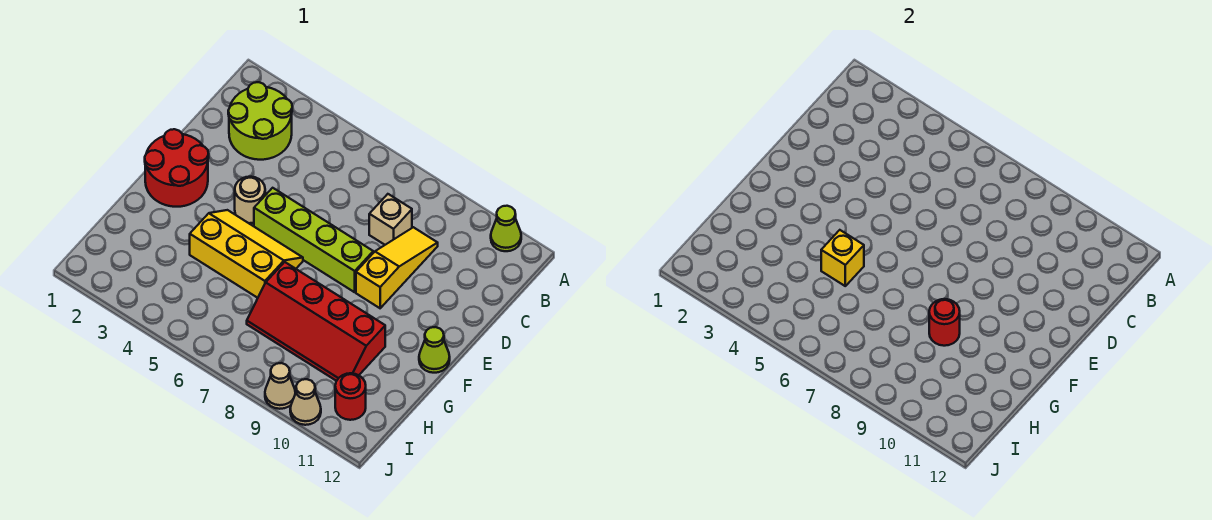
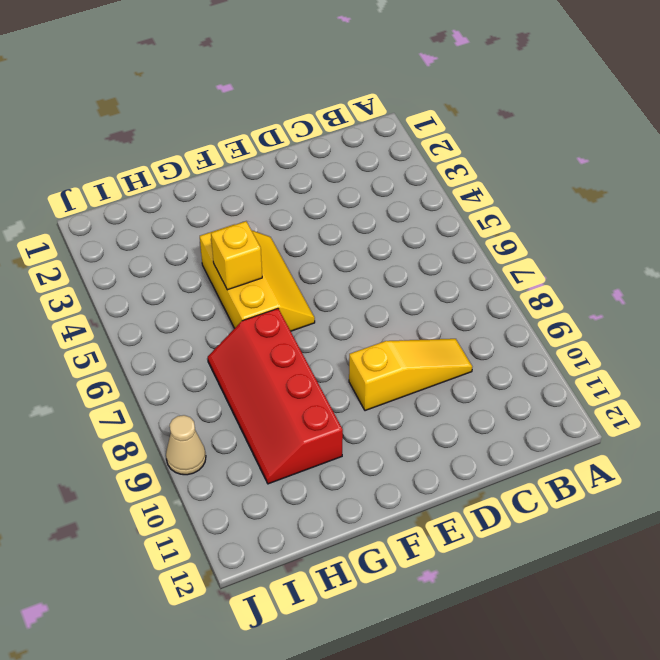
none -> lime 1x1 cone [491,206,521,251]
none -> lime 2x2 round brick [228,82,292,160]
none -> tan 1x1 brick [369,194,412,245]

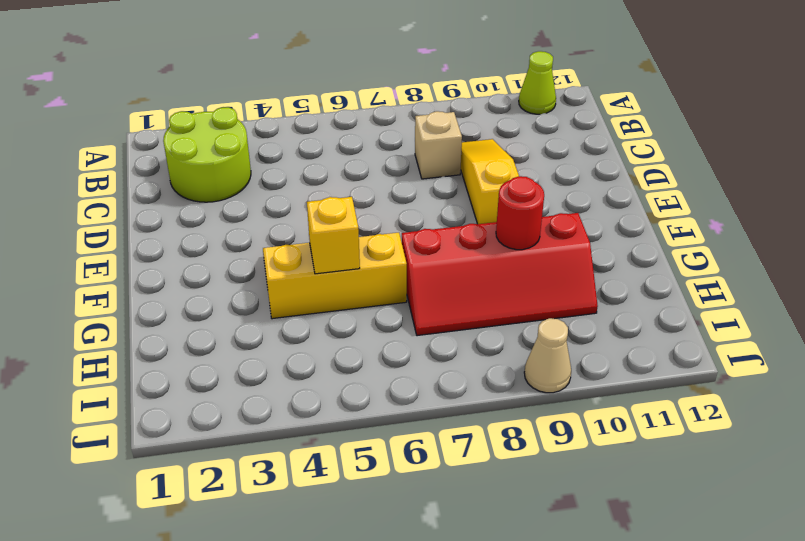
none -> red 2x2 round brick [145,129,209,207]
none -> tan 1x1 round brick [235,177,265,223]
none -> lime 1x4 brick [254,188,373,292]

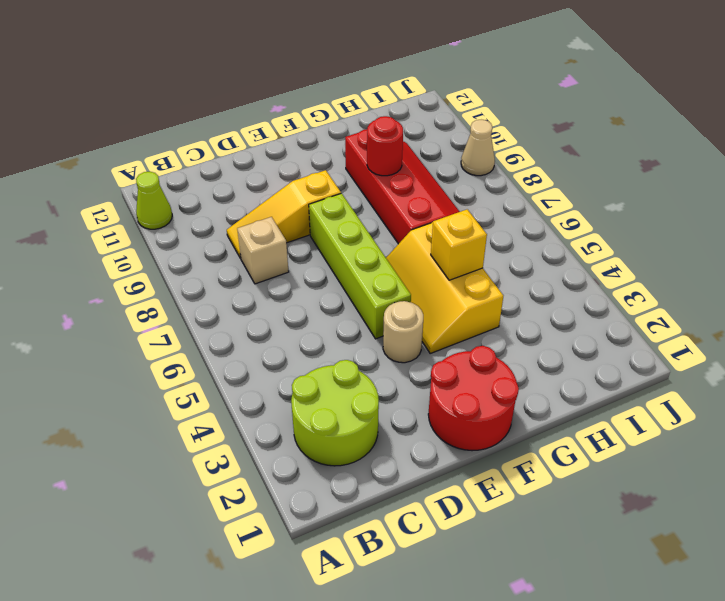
none -> lime 1x1 cone [419,327,450,373]
none -> red 1x1 round brick [335,373,366,420]
none -> tan 1x1 cone [290,379,321,425]

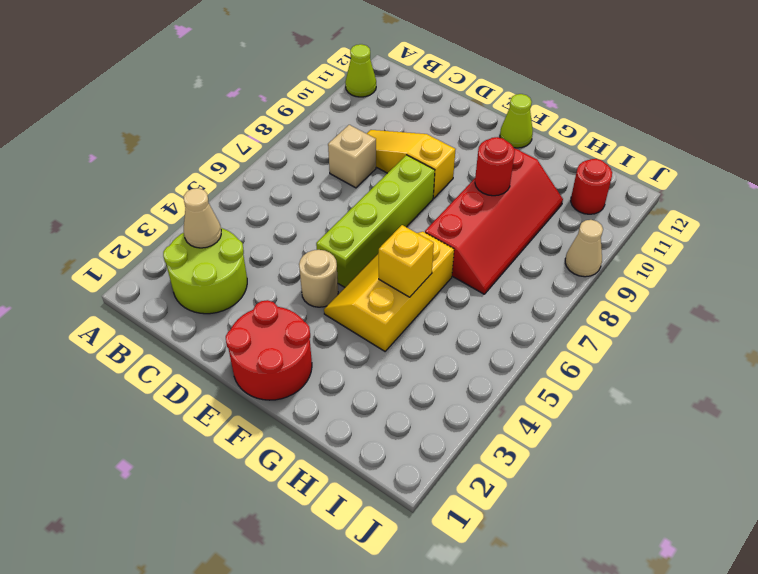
tan 1x1 cone [184,188,221,248] -> tan 1x1 cone moved to [290,379,321,425]

